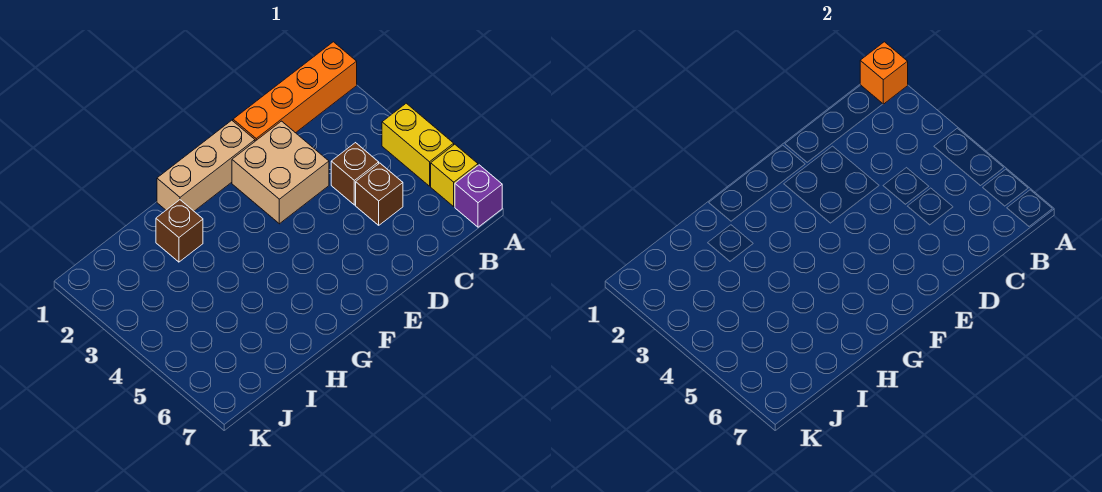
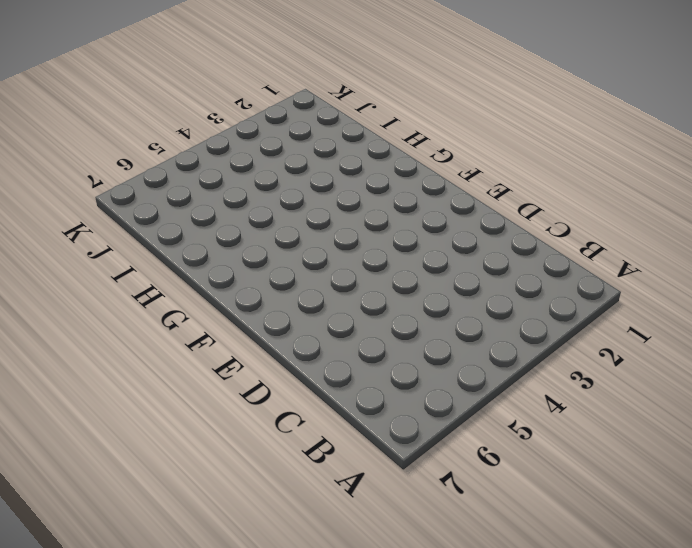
none -> orange 1x4 brick [233,42,357,141]
none -> yellow 1x2 brick [382,103,454,186]

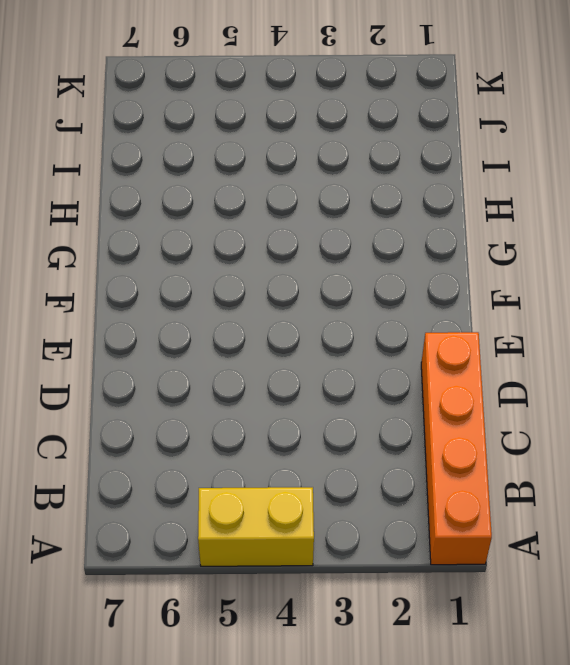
none -> yellow 1x1 brick [431,144,478,207]
none -> purple 1x1 brick [455,165,502,227]

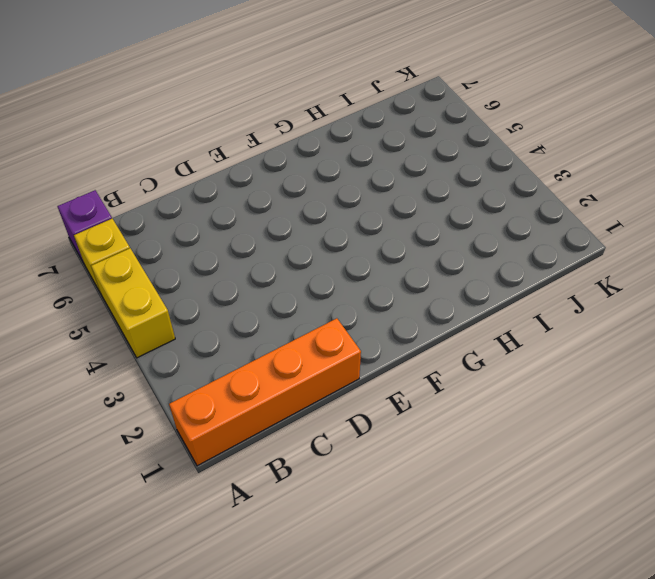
none -> brown 1x1 brick [331,143,379,205]
none -> brown 1x1 brick [356,163,403,225]

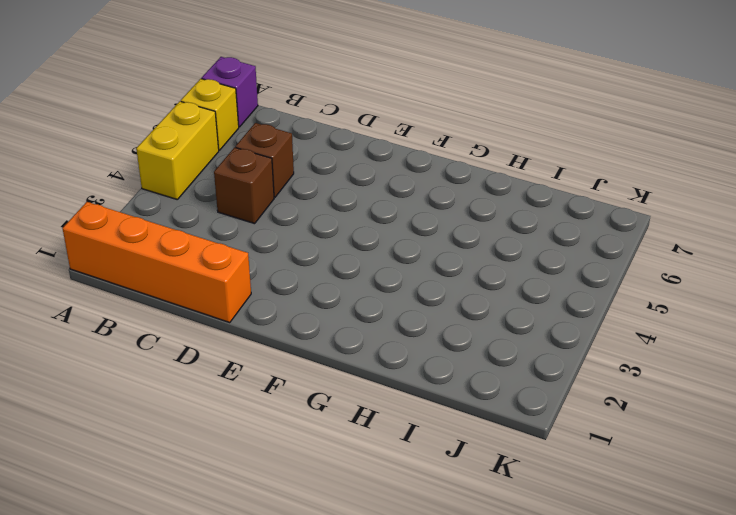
none -> tan 2x2 brick [232,121,329,224]
none -> tan 1x3 brick [157,120,255,211]

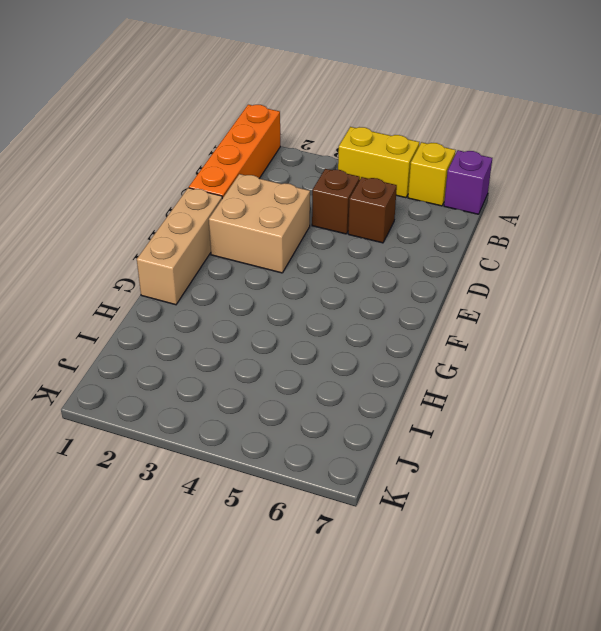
none -> brown 1x1 brick [156,200,203,262]
none -> orange 1x1 brick [860,42,908,104]

